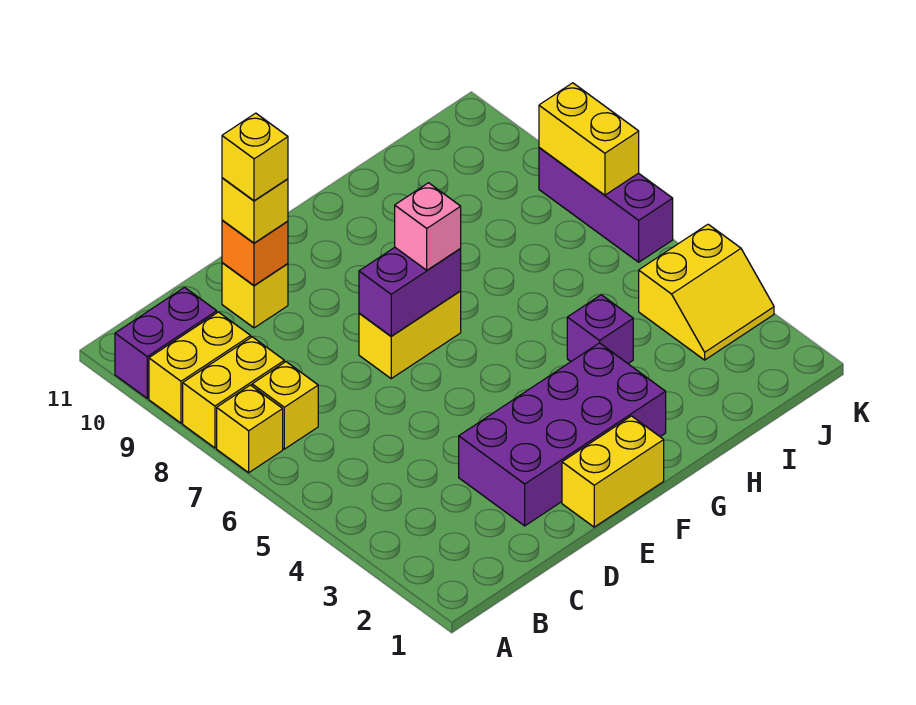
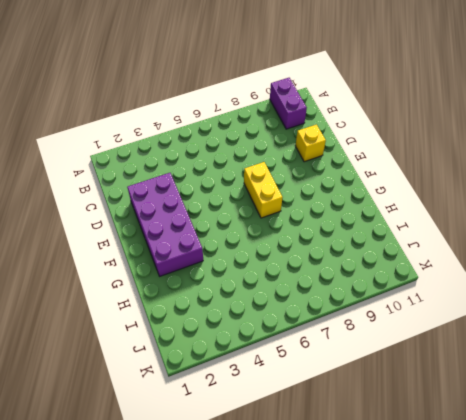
none -> yellow 1x1 brick [217,385,283,472]
none -> yellow 1x2 brick [183,337,284,448]
none -> yellow 1x2 brick [149,312,251,423]

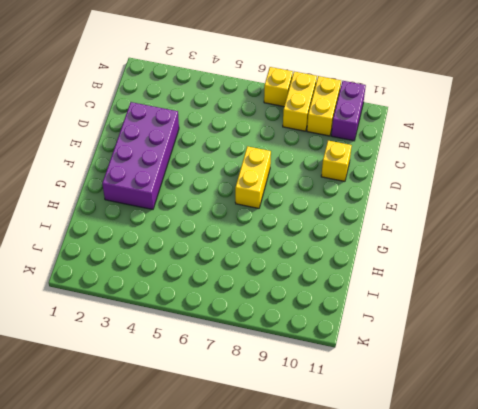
none -> yellow 1x1 brick [252,362,318,449]
none -> yellow 1x2 brick [562,416,664,527]
none -> purple 1x1 brick [567,295,633,363]

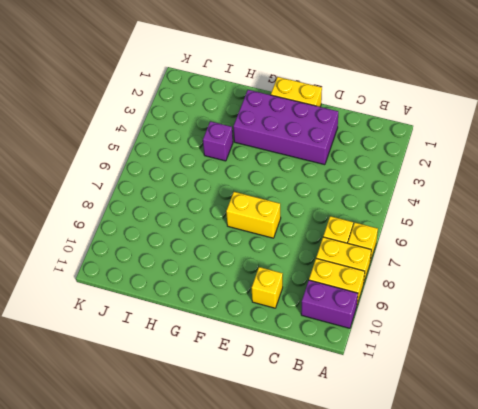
none -> yellow 2x2 slope [639,224,774,360]
none -> purple 1x3 brick [539,148,673,262]
none -> orange 1x1 brick [222,220,288,285]

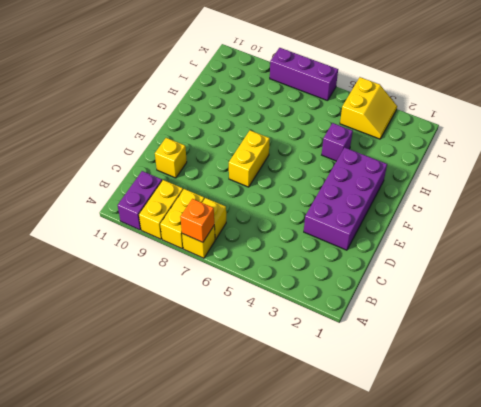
orange 1x1 brick [180,199,214,242] -> orange 1x1 brick moved to [222,220,288,285]
none -> yellow 1x2 brick [562,416,664,527]
none -> purple 1x2 brick [359,247,461,336]
none -> yellow 1x2 brick [539,83,639,195]

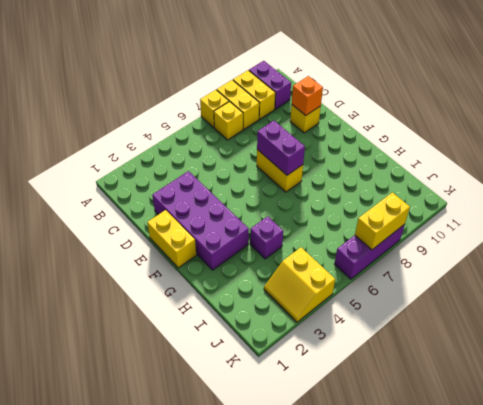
none -> yellow 1x1 brick [222,178,288,243]
none -> pink 1x1 brick [395,183,461,270]
none -> yellow 1x1 brick [222,113,288,201]

